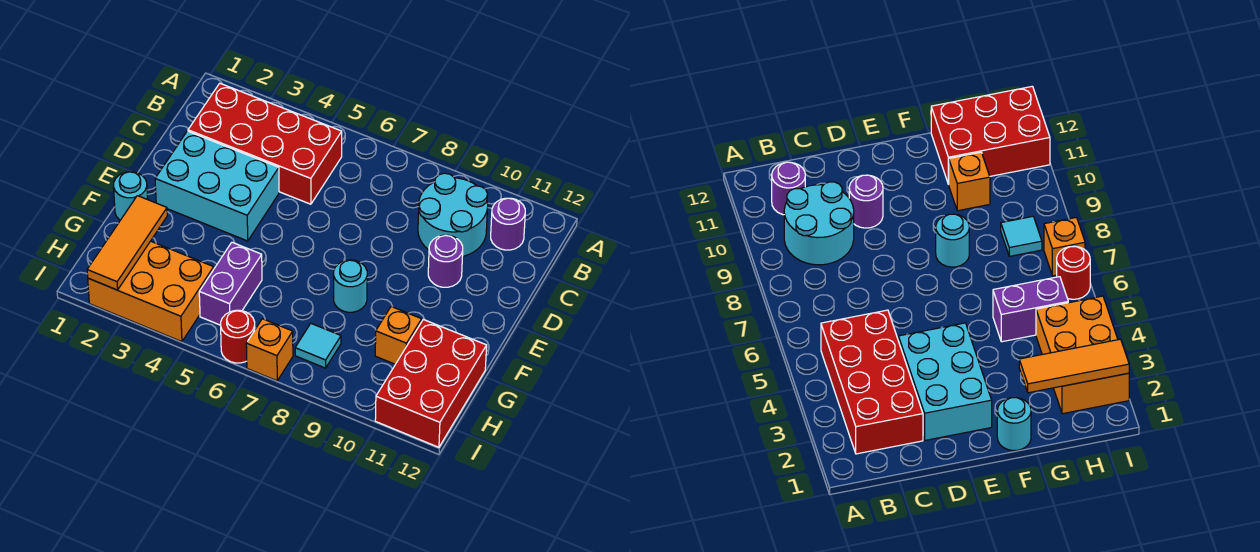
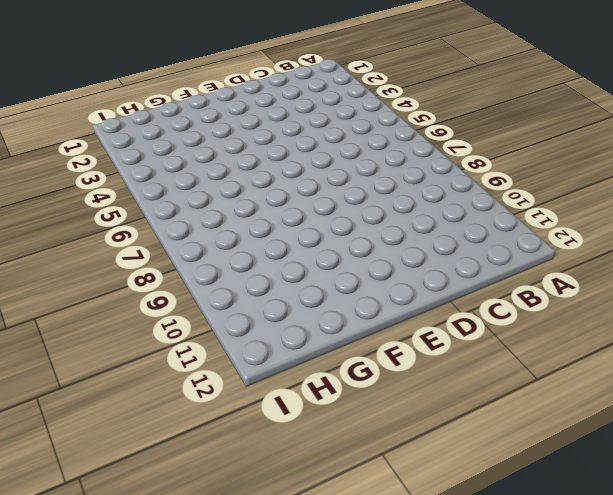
none -> red 2x4 brick [188,83,342,204]
none -> cyan 2x2 round brick [418,173,488,256]
none -> purple 1x1 round brick [491,198,525,250]

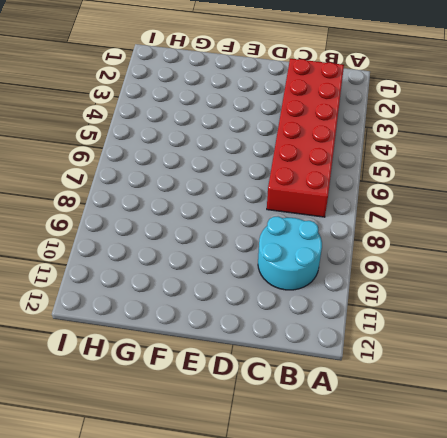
red 2x6 brick [267,59,344,217] -> red 2x4 brick [188,83,342,204]
none -> purple 1x1 round brick [491,198,525,250]
none -> cyan 2x3 brick [155,131,279,241]
none -> purple 1x1 round brick [428,235,463,287]

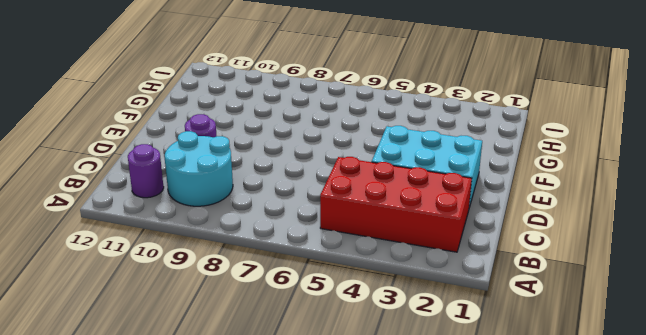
none -> cyan 1x1 round brick [114,172,148,220]
none -> cyan 1x1 round brick [334,260,367,312]
none -> purple 1x2 brick [199,242,262,325]

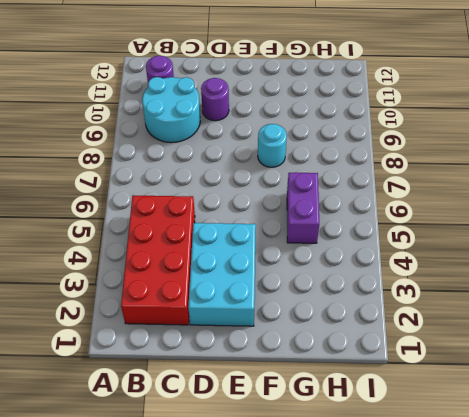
purple 1x2 brick [287,173,319,243] -> purple 1x2 brick turned to [199,242,262,325]
none -> cyan 1x1 round brick [114,172,148,220]
none -> orange 1x1 brick [375,307,422,364]
none -> red 2x3 brick [375,319,487,447]

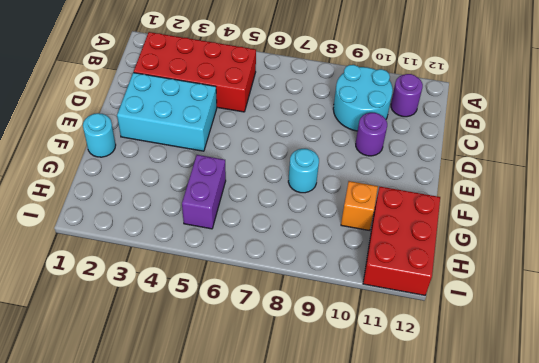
none -> orange 2x3 brick [88,241,214,342]
none -> cyan 1x1 tile [295,324,341,368]
none -> red 1x1 round brick [221,310,255,363]

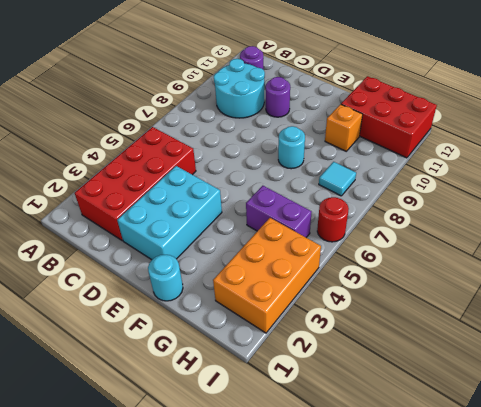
none -> orange 1x1 brick [246,319,293,381]
none -> orange 1x3 tile [87,196,167,290]

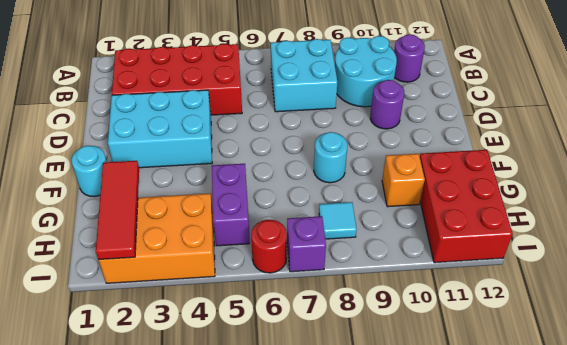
cyan 2x2 brick [271,39,338,112] -> none
red 1x3 tile [96,161,139,260] -> orange 1x3 tile [87,196,167,290]
purple 1x1 brick [287,216,326,272] -> orange 1x1 brick [246,319,293,381]

